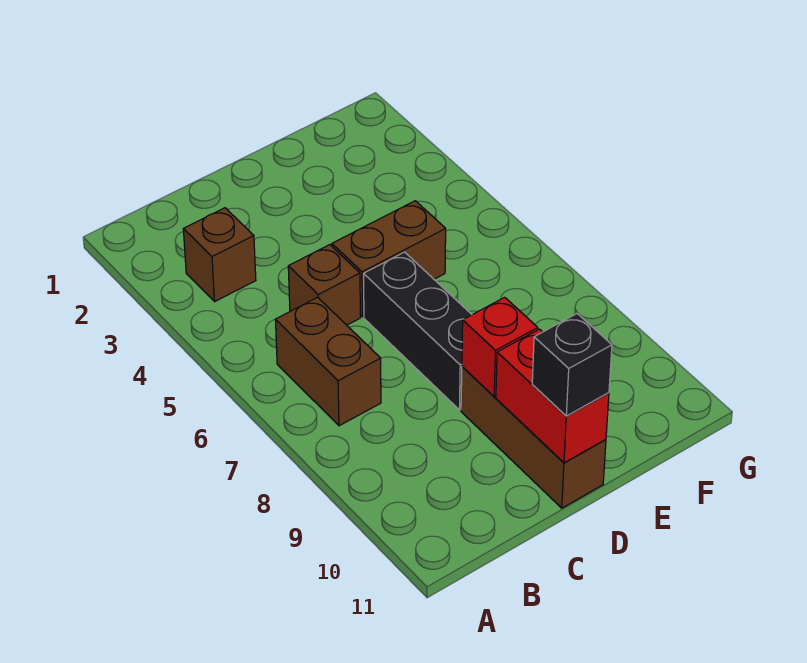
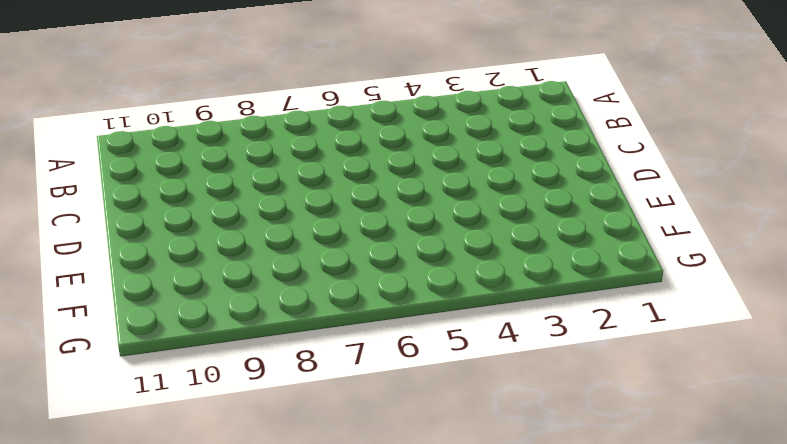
none -> brown 1x1 brick [183,208,256,301]
none -> brown 1x2 brick [275,297,381,426]

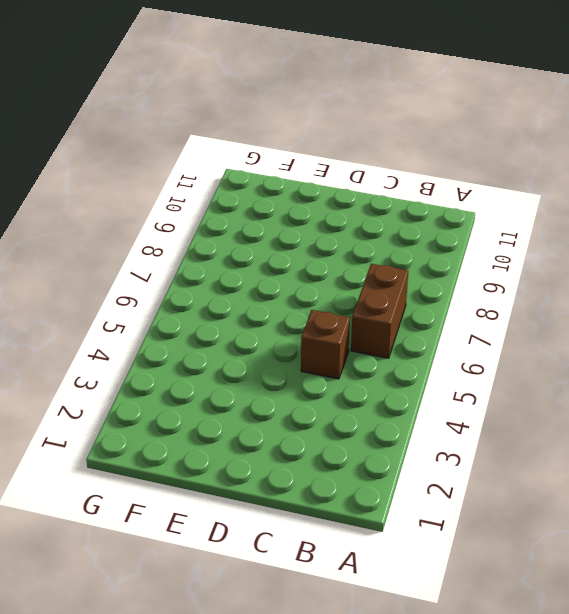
none -> brown 1x1 brick [183,208,256,301]
none -> brown 1x2 brick [332,201,446,317]

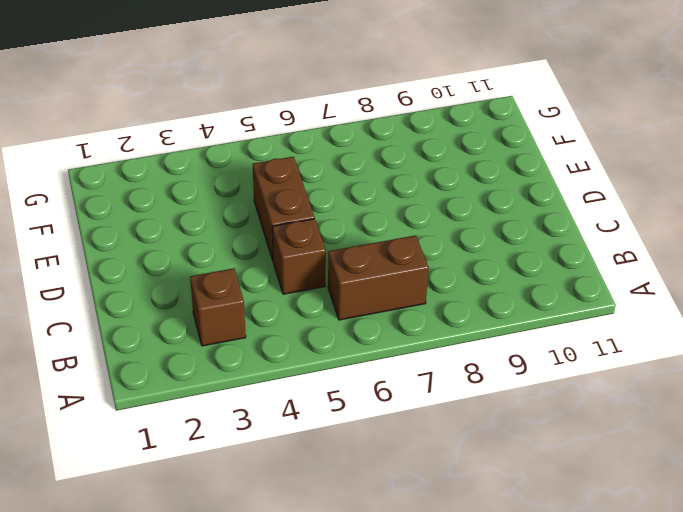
none -> black 1x3 brick [364,252,472,410]
none -> brown 1x3 brick [461,367,606,508]

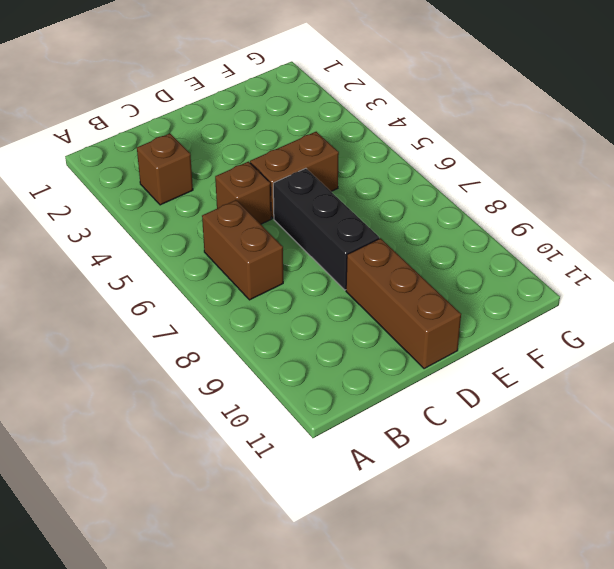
none -> red 1x1 brick [462,297,538,396]
none -> red 1x2 brick [496,329,609,463]

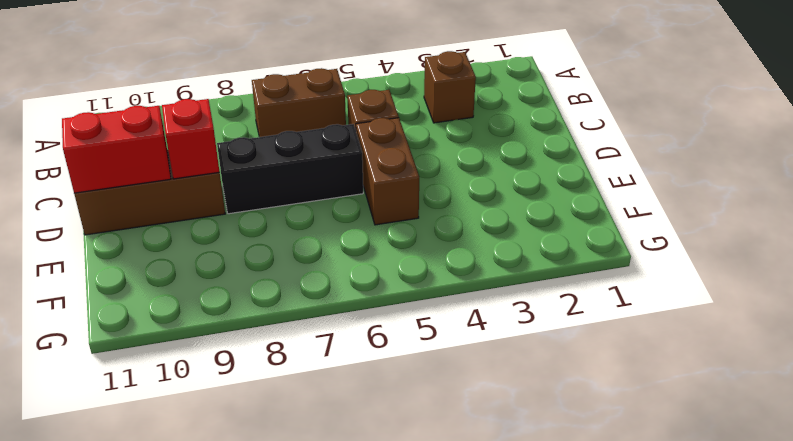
none -> black 1x1 brick [532,314,612,416]

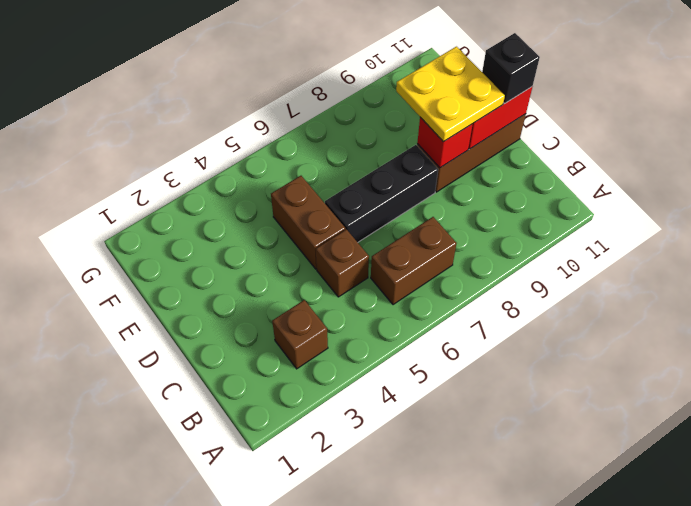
yellow 2x2 plate [396,47,505,142] -> none

